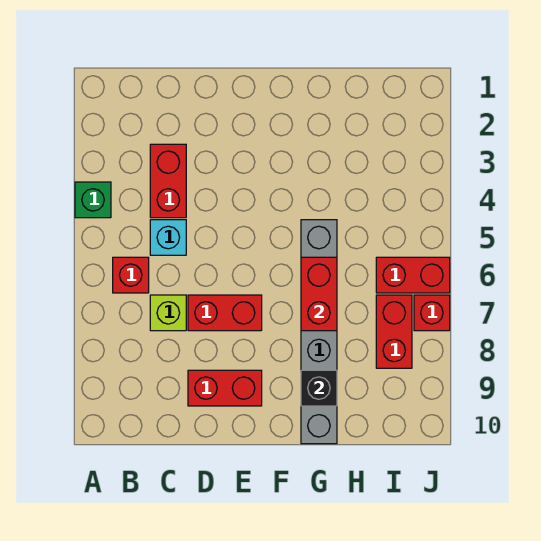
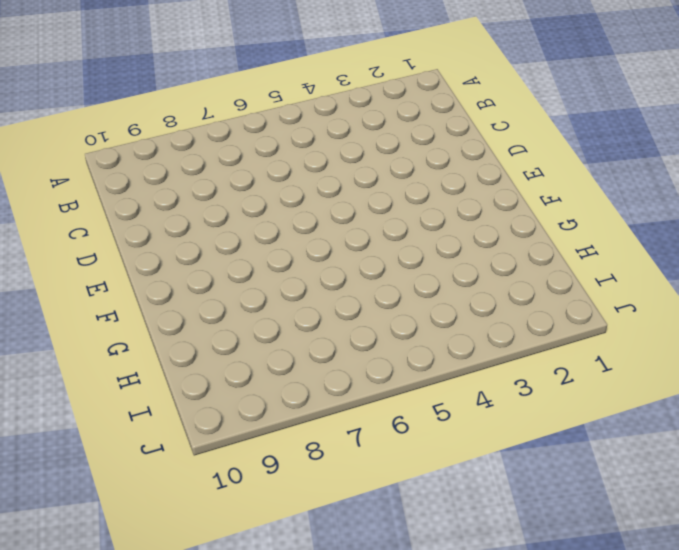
none -> green 1x1 brick [75,182,111,218]
none -> red 1x1 brick [113,257,149,293]
none -> red 1x2 brick [150,144,186,218]

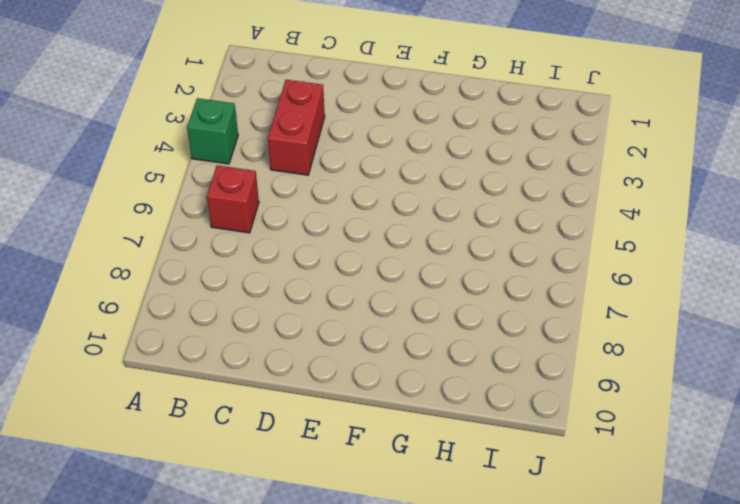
none -> cyan 1x1 brick [150,220,186,255]
none -> lime 1x1 brick [150,295,186,331]
none -> red 1x2 brick [188,295,262,331]

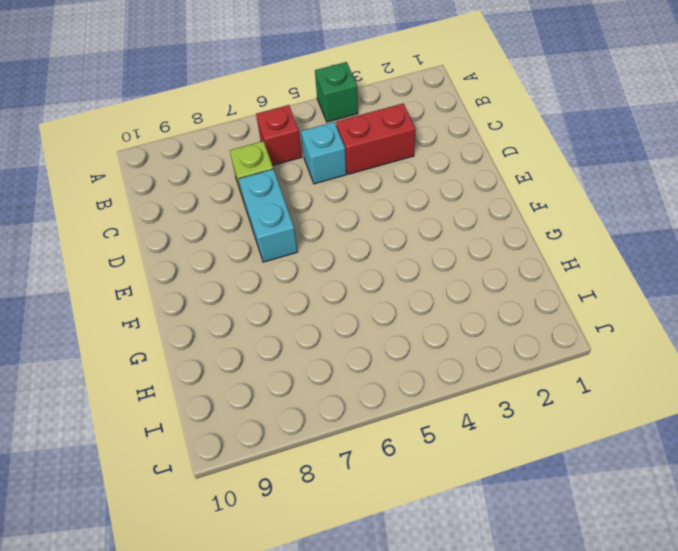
cyan 1x2 brick [239,169,298,262] -> red 1x2 brick [188,295,262,331]
none -> red 1x2 brick [188,370,262,406]
none -> grey 1x6 brick [301,220,337,444]
none -> red 1x2 brick [376,257,450,293]

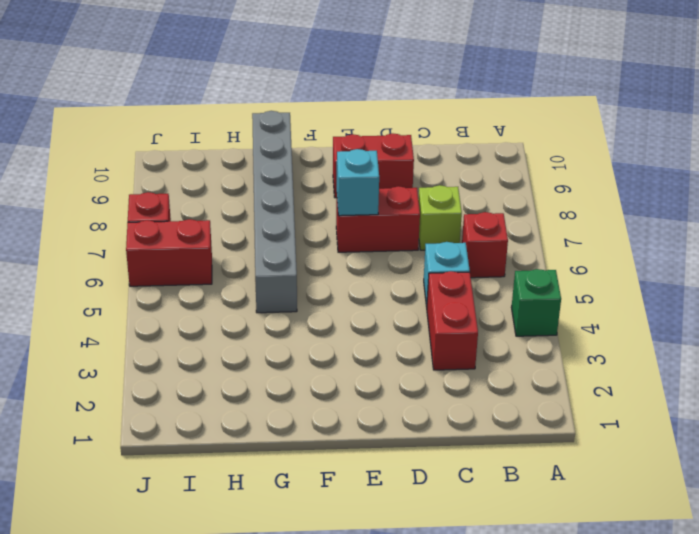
cyan 1x1 brick [337,149,379,216] -> none
none -> red 1x2 brick [376,295,412,368]
none -> red 1x2 brick [301,257,337,331]
none -> black 1x1 brick [301,370,337,406]

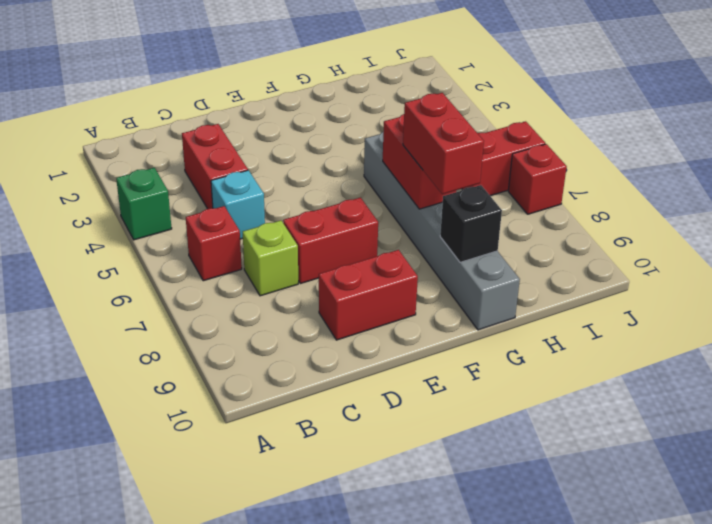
red 1x2 brick [403,93,484,194] -> red 1x2 brick moved to [376,295,412,368]

